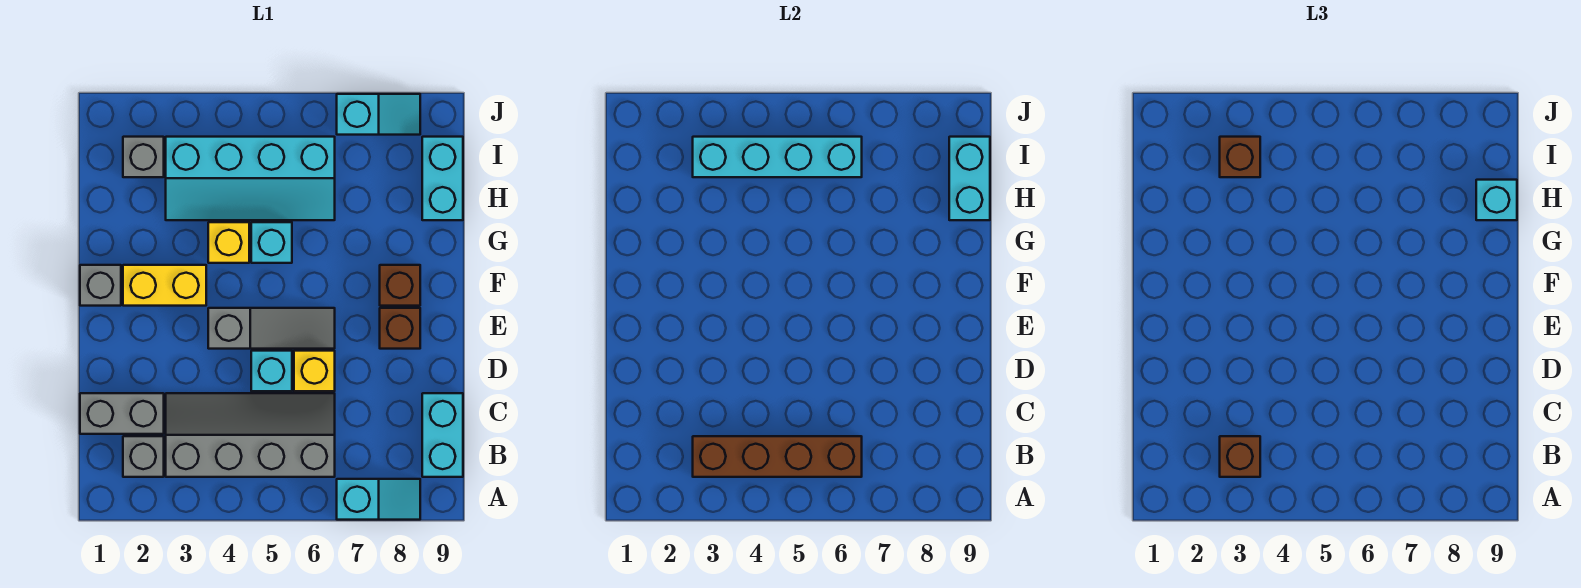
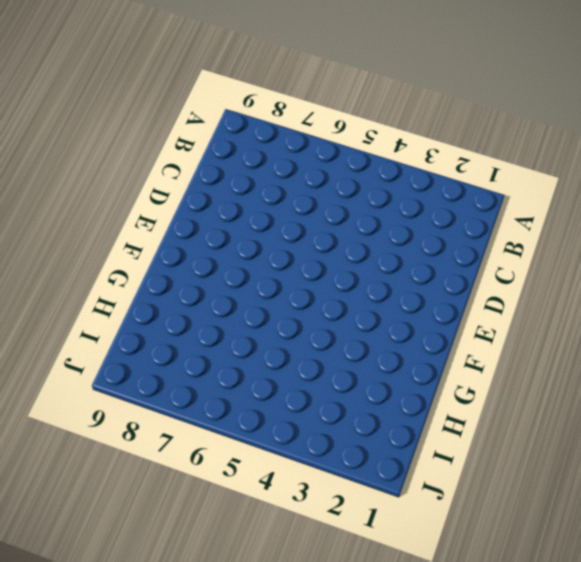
none -> cyan 1x2 slope [337,479,420,520]
none -> grey 1x1 brick [123,436,164,477]
none -> grey 2x4 slope [166,393,335,477]

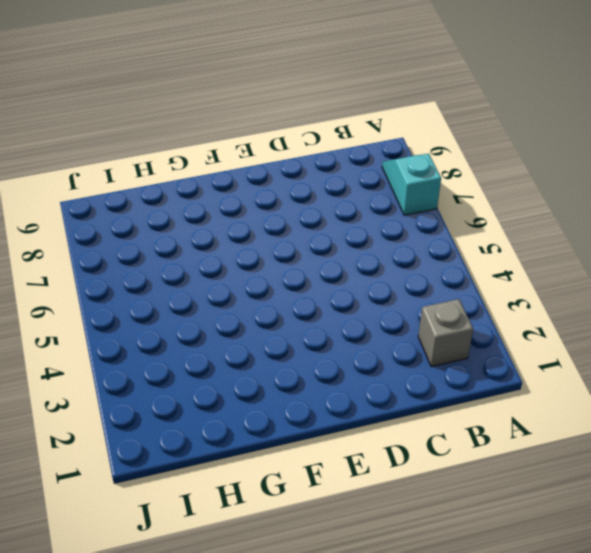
none -> grey 2x4 slope [166,393,335,477]
none -> cyan 1x2 brick [422,393,463,477]
none -> grey 1x2 brick [80,393,164,434]

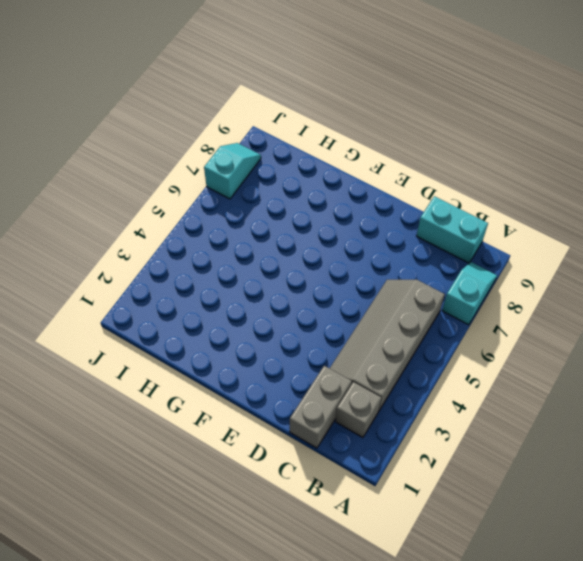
none -> cyan 1x1 brick [251,351,292,391]
none -> yellow 1x1 brick [294,351,335,391]
none -> grey 1x3 slope [208,308,335,349]

